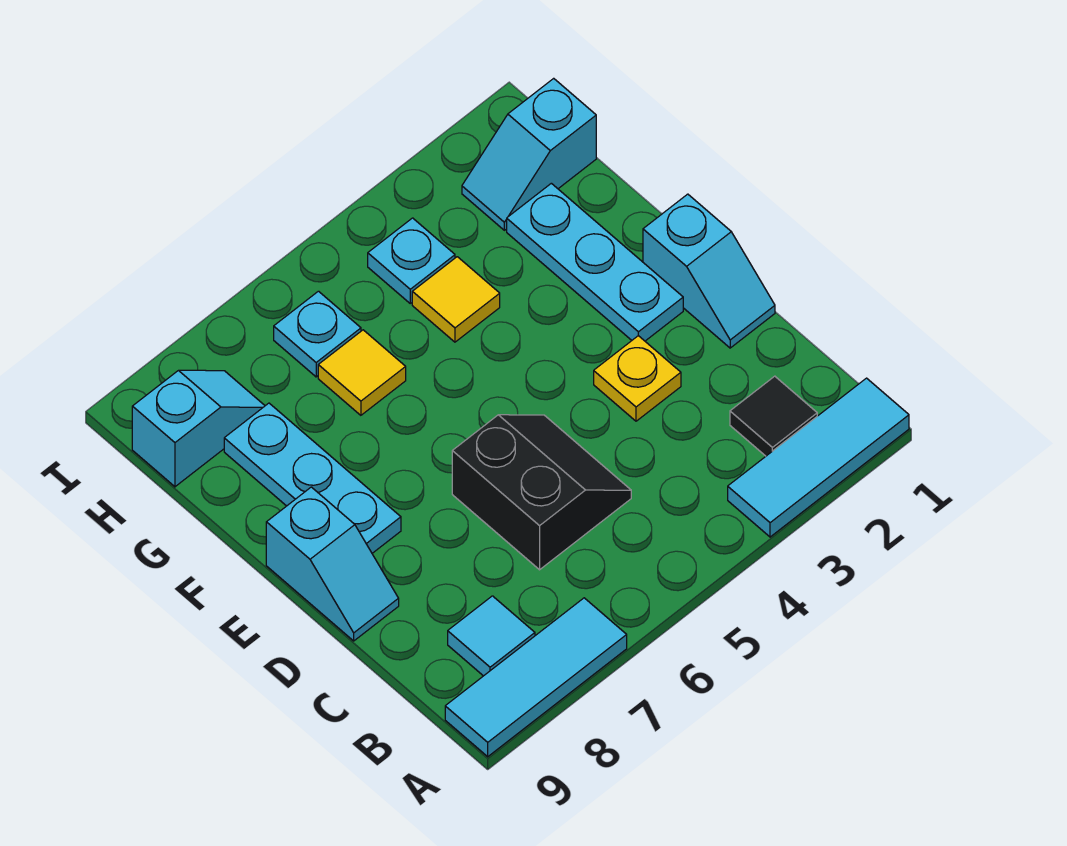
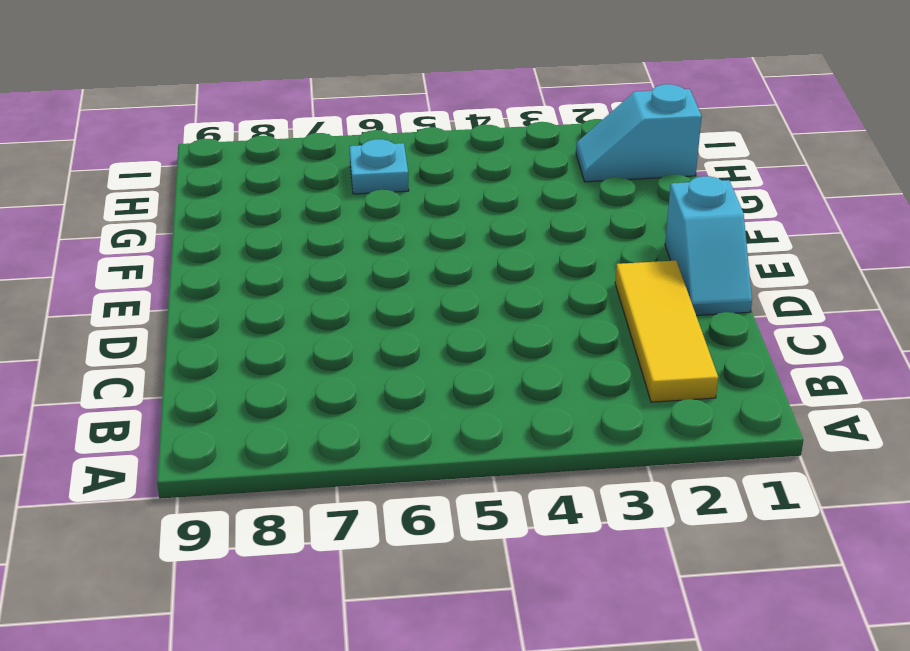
yellow 1x3 tile [615,260,718,402] -> black 1x1 tile [730,376,817,456]
none -> cyan 1x3 tile [728,378,909,537]
none -> cyan 1x3 tile [445,598,627,757]
none -> cyan 1x1 tile [448,596,535,676]

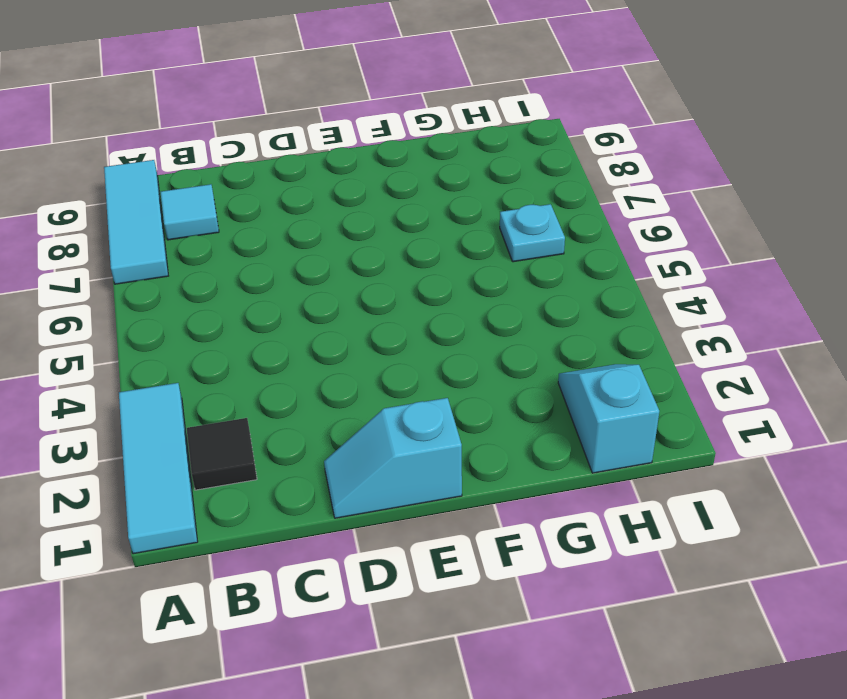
none -> black 2x2 slope [452,415,631,570]
none -> yellow 1x1 plate [594,336,681,421]
none -> cyan 1x2 slope [266,487,399,641]

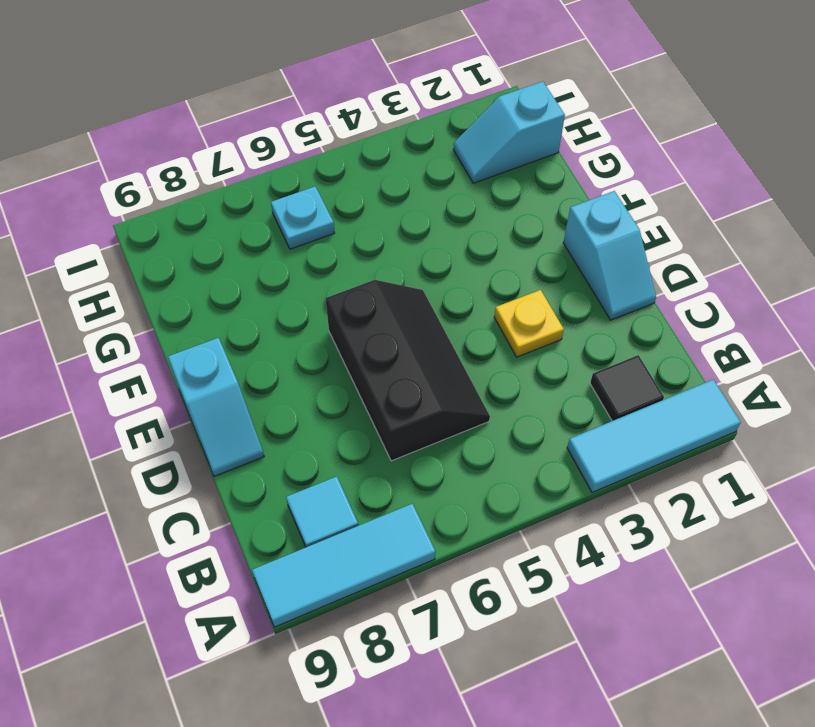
black 2x3 slope [325,280,490,461] -> black 2x2 slope [452,415,631,570]
none -> cyan 1x3 plate [507,183,683,341]
none -> cyan 1x3 plate [224,403,401,553]
none -> yellow 1x1 tile [412,257,500,342]

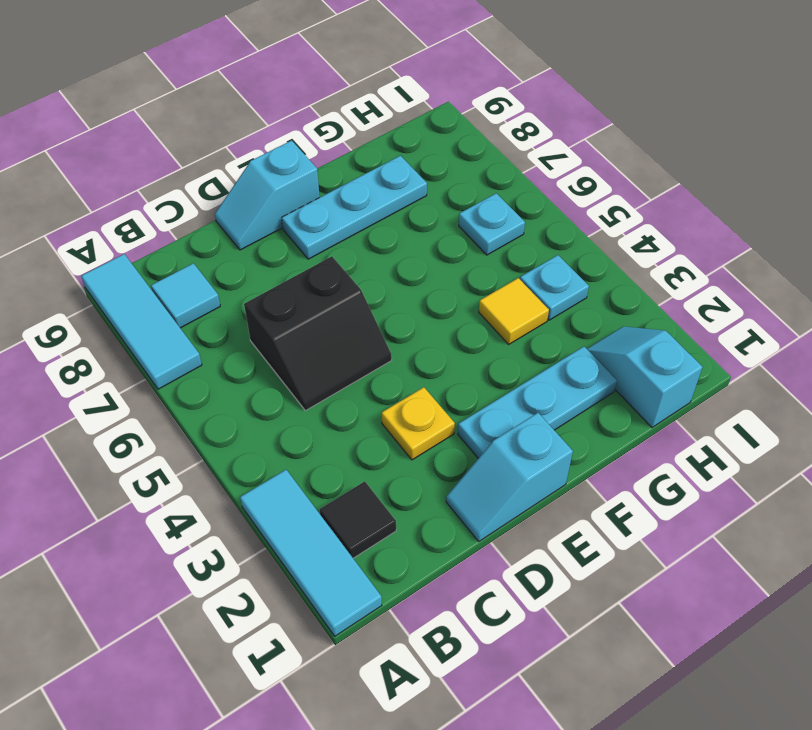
none -> yellow 1x1 tile [318,330,406,415]
none -> cyan 1x2 slope [132,370,265,487]

